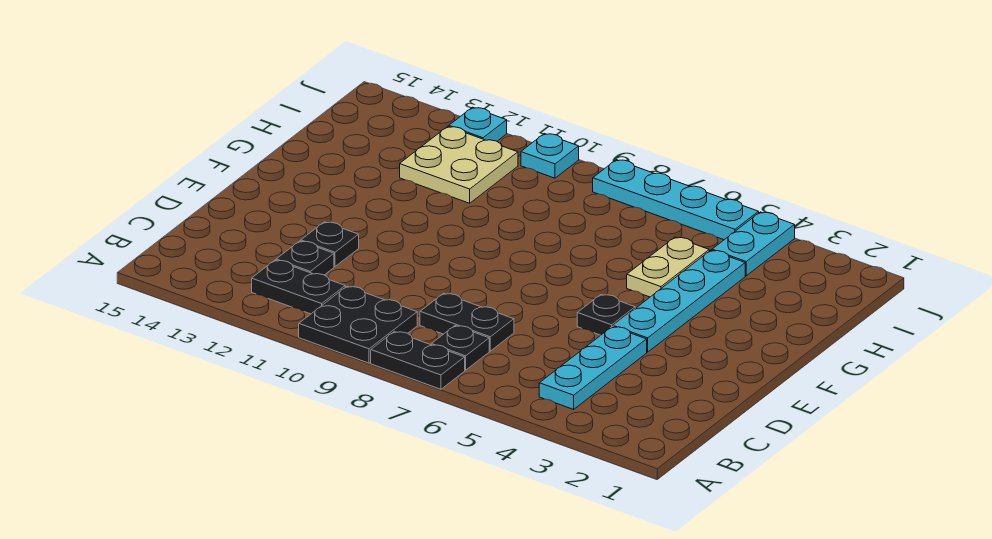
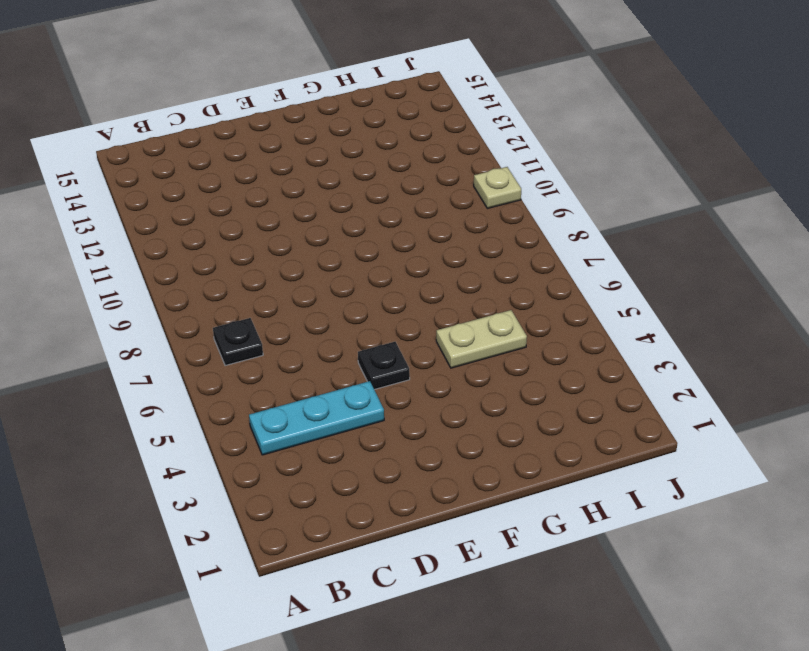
tan 1x1 plate [474,167,521,208] -> cyan 1x1 plate [521,134,579,178]
none -> black 1x2 plate [371,331,465,389]
none -> black 2x2 plate [299,286,417,363]
none -> black 1x2 plate [252,260,345,314]

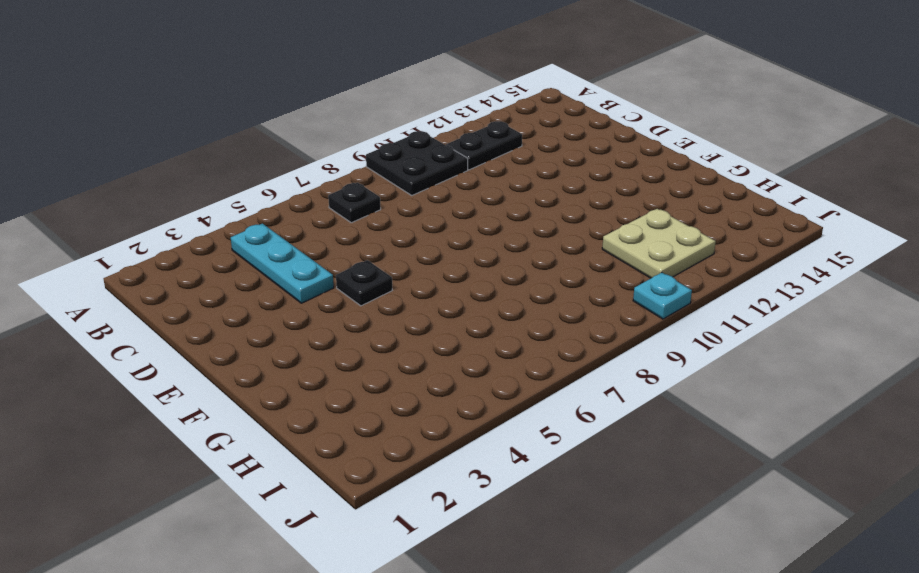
none -> black 1x2 plate [371,331,465,389]
none -> black 1x2 plate [420,293,514,351]
none -> black 1x1 plate [276,241,334,275]

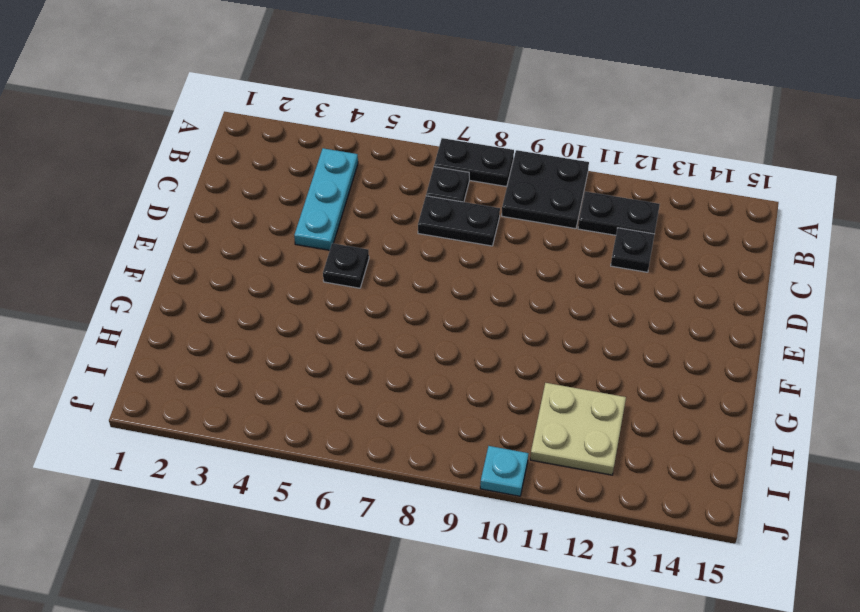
none -> black 1x1 plate [301,222,359,267]
none -> cyan 1x4 plate [613,250,745,352]
none -> tan 1x2 plate [627,237,709,297]

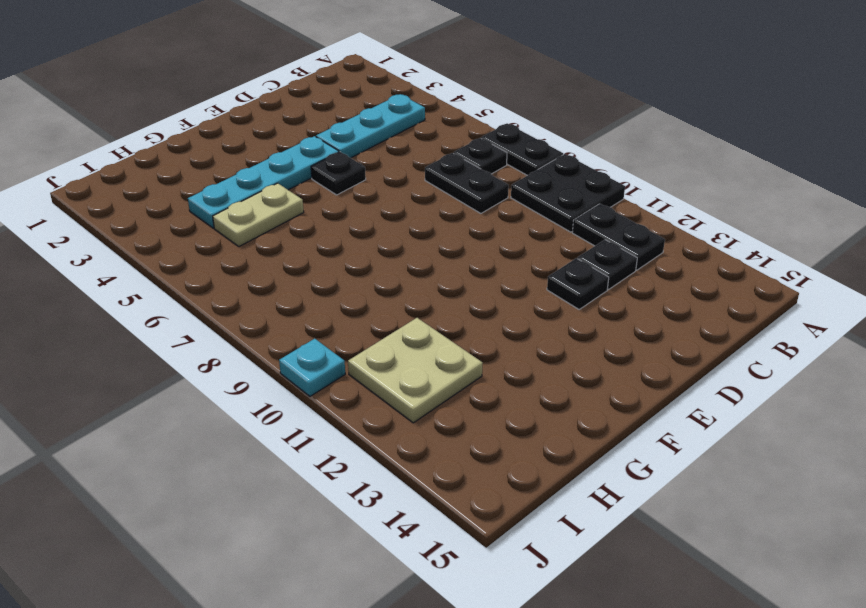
none -> cyan 1x2 plate [712,212,795,276]
none -> cyan 1x4 plate [593,160,759,240]
none -> cyan 1x1 plate [449,107,507,141]

